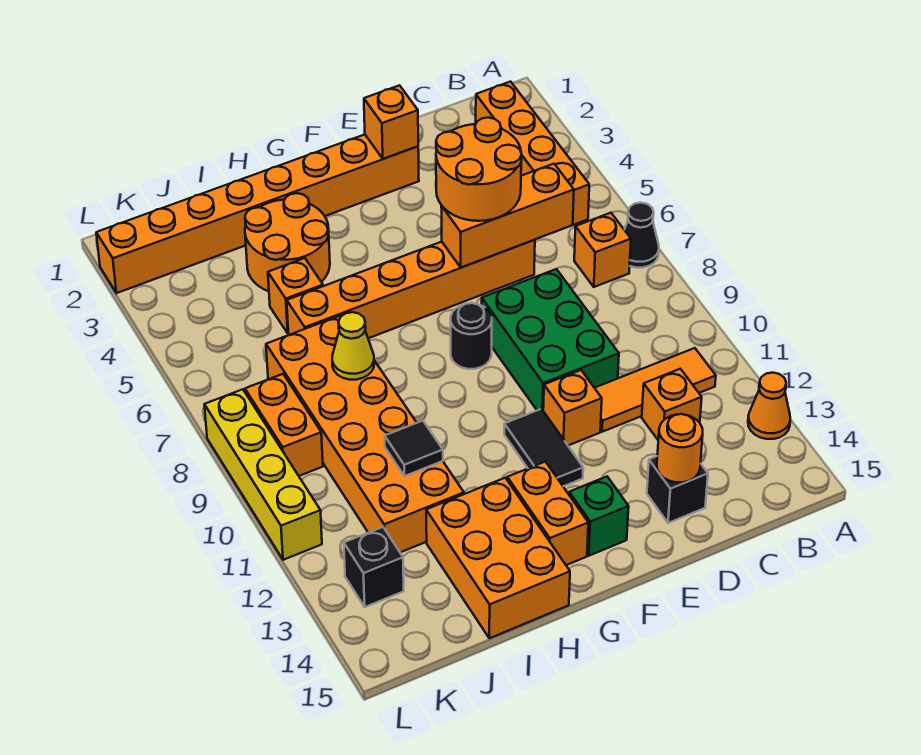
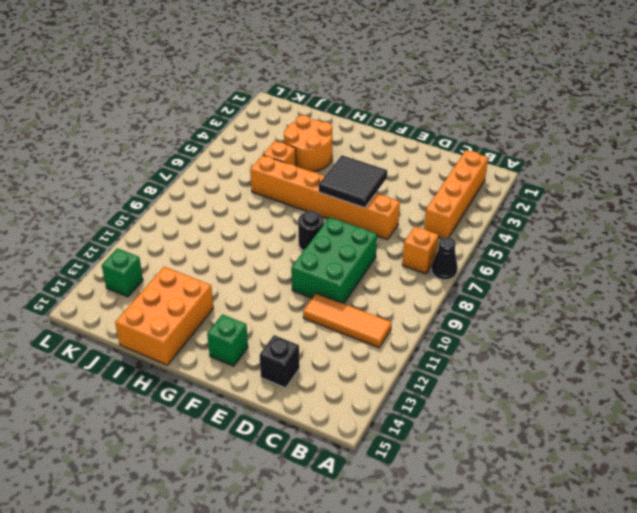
black 2x2 tile [319,155,387,208] -> orange 1x3 brick [441,164,574,268]
green 1x1 brick [102,248,143,297] -> black 1x1 brick [344,527,404,607]
none -> orange 1x1 cone [748,373,790,439]
none -> orange 1x1 brick [642,369,702,439]
none -> orange 1x8 brick [96,135,419,293]

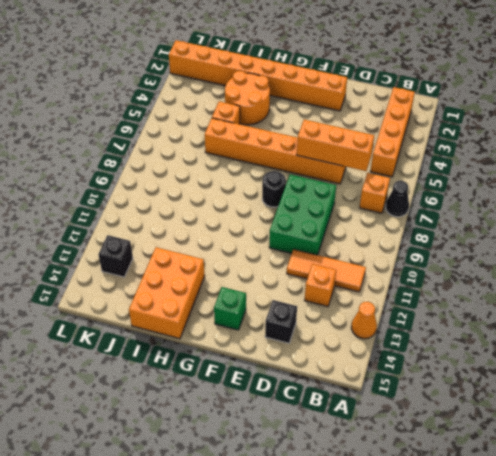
none -> orange 1x1 brick [543,370,602,445]
none -> black 1x2 tile [504,409,583,486]
none -> orange 1x2 brick [507,462,588,565]

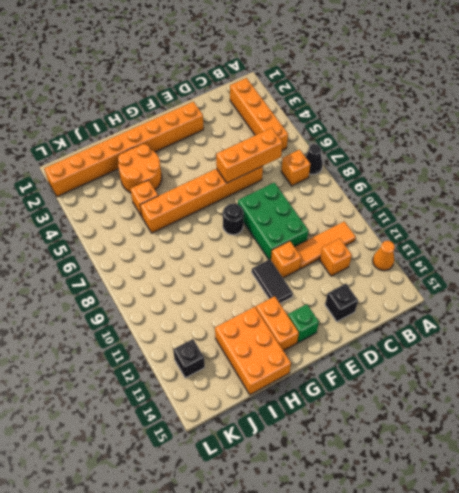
none -> orange 2x6 brick [266,315,464,552]
none -> orange 1x2 brick [245,374,323,476]
none -> yellow 1x4 brick [204,389,322,560]

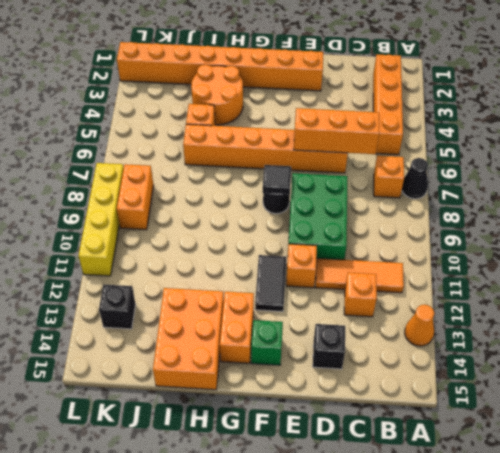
black 1x1 tile [263,165,291,195] -> black 1x1 tile moved to [385,421,443,476]
none -> orange 2x6 brick [266,315,464,552]
none -> orange 1x1 round brick [657,414,703,482]
none -> orange 1x1 brick [364,85,418,159]

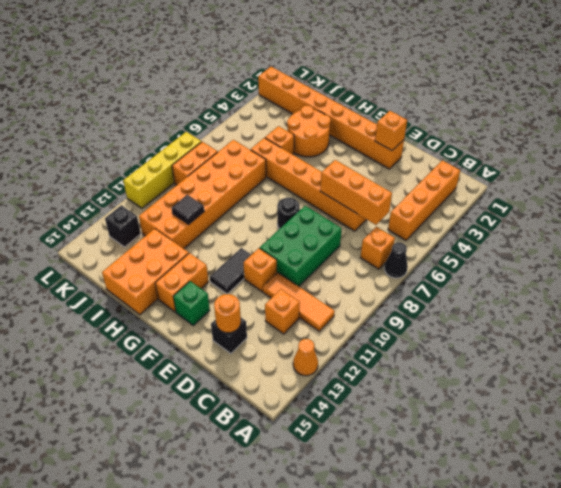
none -> yellow 1x1 cone [332,312,374,380]
none -> orange 2x2 round brick [436,118,522,221]

